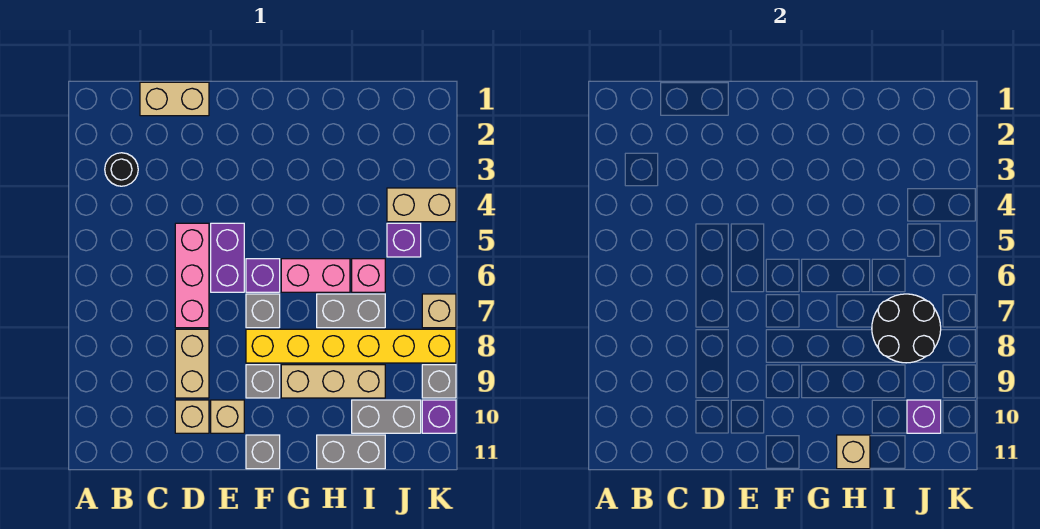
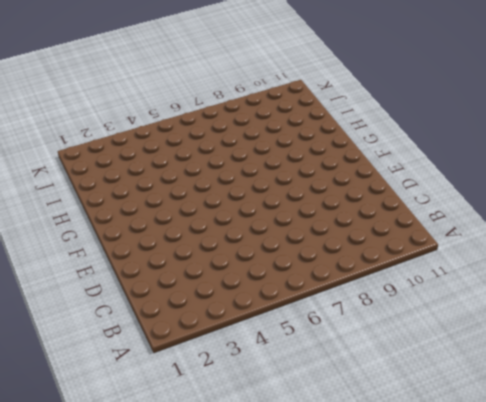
none -> black 1x1 round brick [105,153,138,186]
none -> tan 1x2 brick [140,82,209,116]
none -> pink 1x3 brick [175,223,209,328]

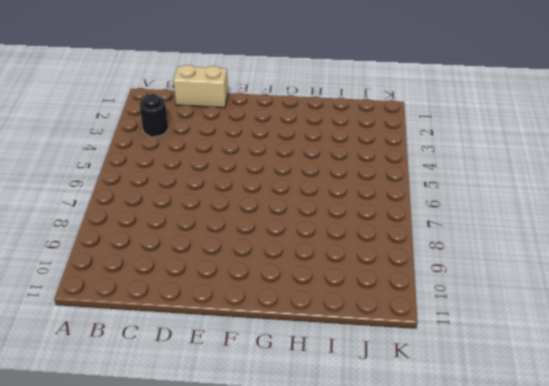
none -> pink 1x3 brick [175,223,209,328]
none -> tan 1x2 brick [175,329,209,398]
none -> tan 1x1 brick [175,400,209,433]

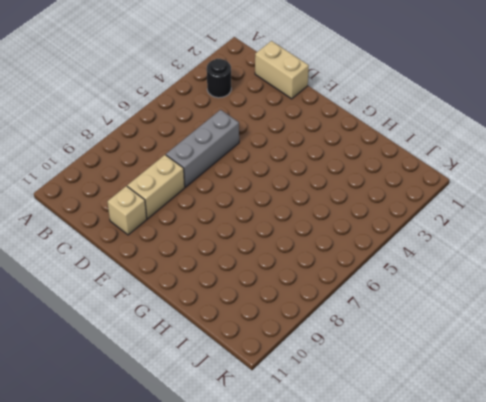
grey 1x3 brick [166,110,239,187] -> pink 1x3 brick [175,223,209,328]
none -> purple 1x2 brick [211,223,244,292]
none -> tan 1x1 brick [211,400,244,433]
none -> purple 1x1 brick [246,259,280,292]

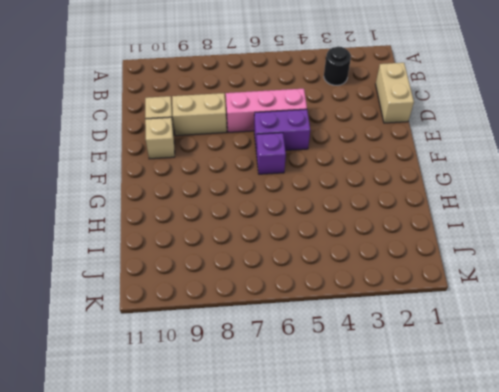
none -> grey 1x1 brick [246,294,280,328]
none -> yellow 1x6 brick [246,329,456,363]
none -> grey 1x1 brick [246,365,280,398]

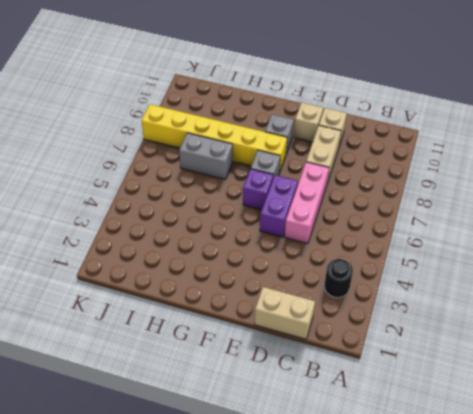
none -> grey 1x1 brick [246,435,280,469]
none -> pink 1x2 brick [281,259,350,292]
none -> tan 1x3 brick [281,365,385,398]

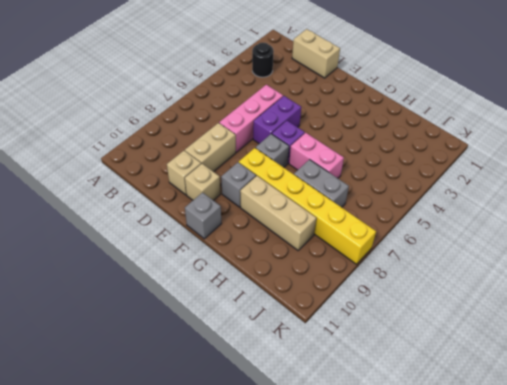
none -> grey 1x2 brick [317,435,385,469]
none -> pink 1x1 brick [352,259,385,292]
none -> grey 1x2 brick [352,400,421,433]

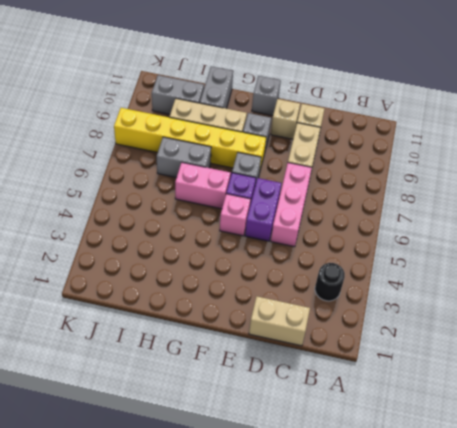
pink 1x1 brick [220,194,251,236] -> pink 1x1 brick moved to [352,259,385,292]
grey 1x2 brick [200,66,233,109] -> grey 1x2 brick turned to [317,435,385,469]
none -> tan 1x2 brick [387,188,456,222]
none -> purple 1x1 brick [387,223,421,257]
none -> tan 1x1 brick [422,294,456,328]

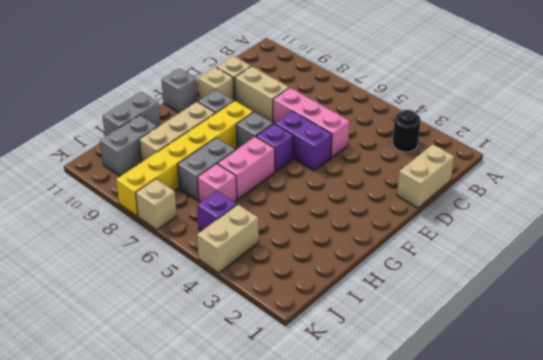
none -> grey 1x1 brick [422,365,456,398]
none -> purple 1x1 brick [422,400,456,433]
none -> tan 1x1 brick [837,435,870,469]

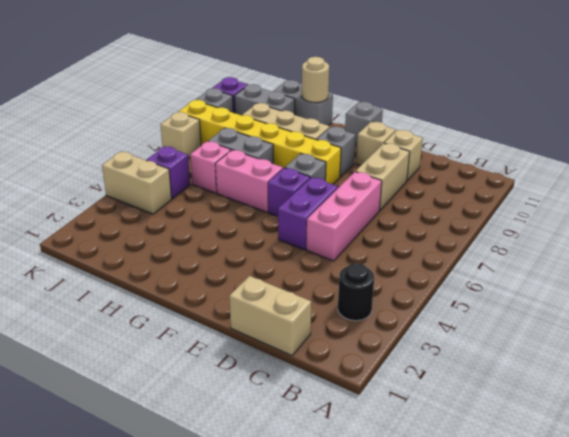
tan 1x1 round brick [302,57,329,103] -> tan 1x1 brick [837,435,870,469]
none -> black 2x2 round brick [872,294,941,363]
none -> purple 1x1 brick [907,400,941,433]

